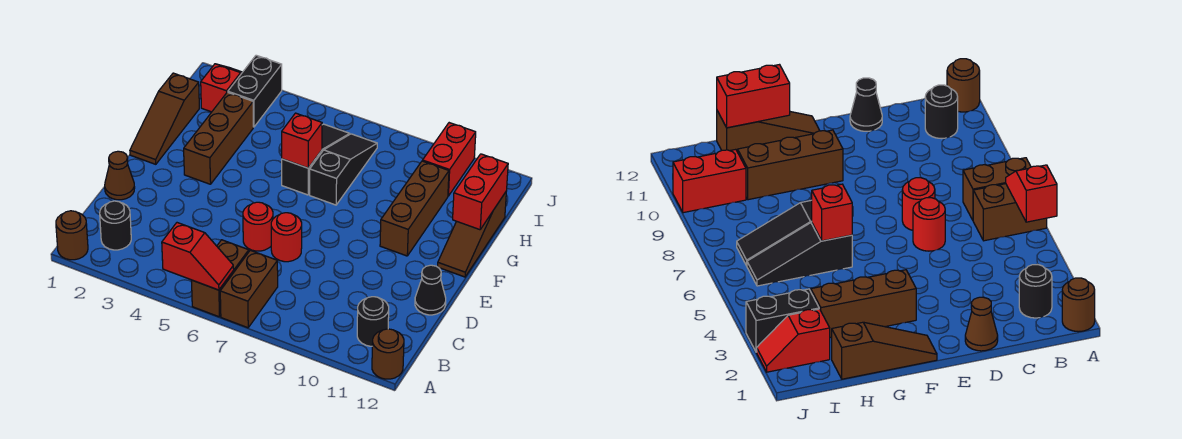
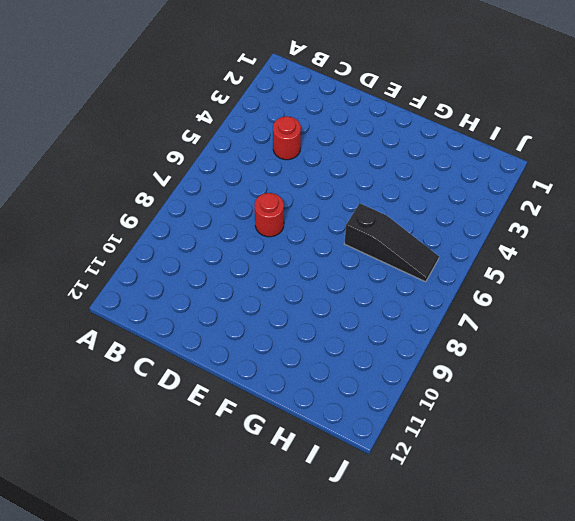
red 1x1 round brick [273,116,301,160] -> red 1x1 round brick moved to [243,202,273,251]
none -> brown 1x1 round brick [56,211,88,260]
none -> brown 1x2 brick [192,240,249,317]
none -> brown 1x2 brick [220,250,278,328]

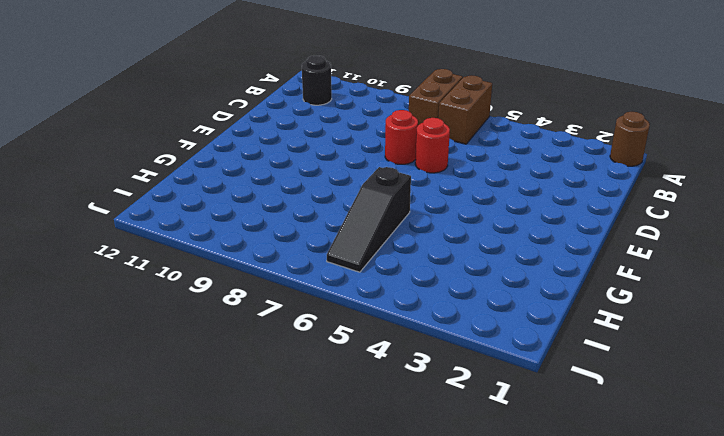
none -> brown 1x1 round brick [372,329,404,379]
none -> black 1x1 round brick [100,201,131,250]
none -> brown 1x1 cone [105,151,135,200]

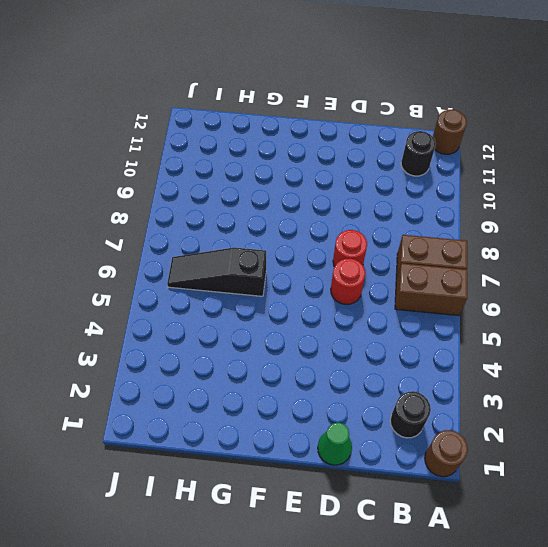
green 1x1 cone [318,422,352,465] -> brown 1x1 cone [105,151,135,200]
none -> black 1x1 cone [415,265,446,315]
none -> brown 1x3 slope [130,73,199,164]
none -> brown 1x3 brick [184,92,253,184]

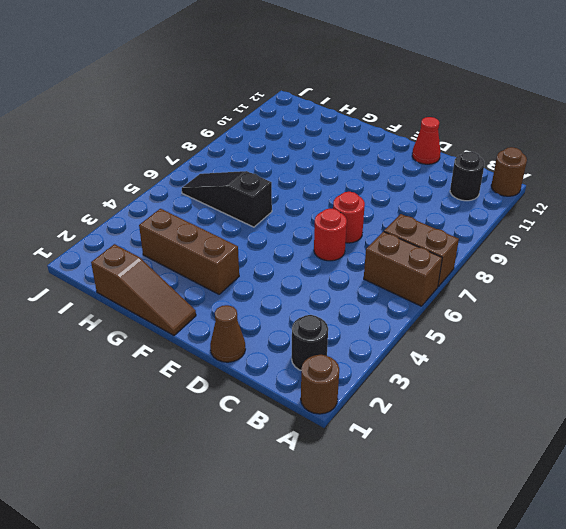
red 1x1 cone [412,117,441,164] -> black 1x1 cone [415,265,446,315]
none -> brown 1x3 brick [380,161,449,256]
none -> brown 1x3 slope [438,192,506,277]
none -> black 1x3 slope [310,134,377,205]

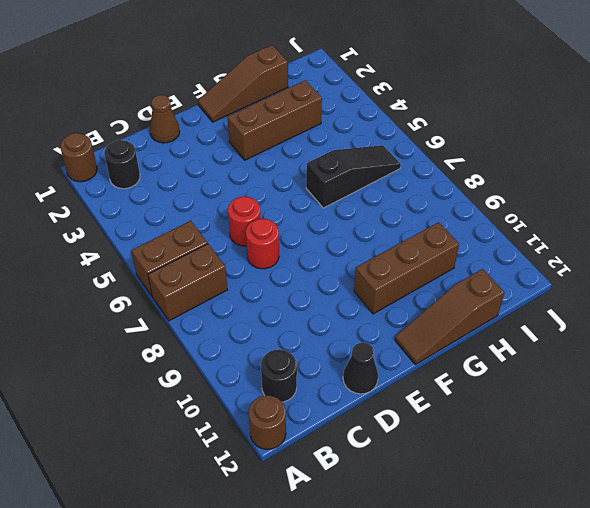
none -> black 1x3 slope [310,134,377,205]
none -> red 1x2 slope [201,64,242,112]
none -> black 1x2 brick [228,55,282,127]

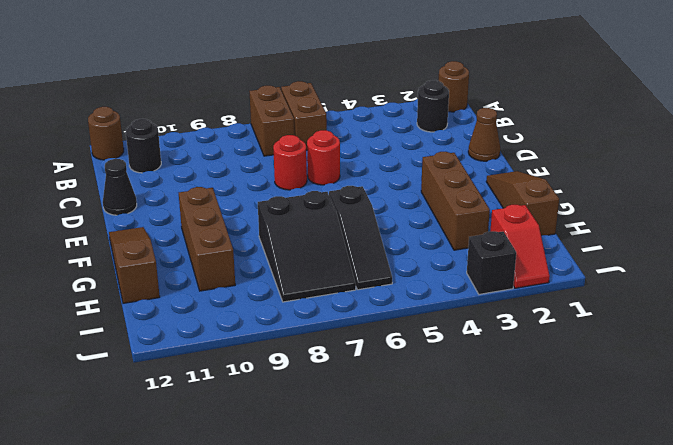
black 2x3 slope [258,191,356,302] -> black 1x3 slope [310,134,377,205]
black 1x1 brick [467,231,516,294] -> black 1x2 brick [228,55,282,127]
none -> red 1x2 brick [423,123,476,196]
none -> red 1x2 slope [162,223,234,290]
none -> red 1x1 brick [282,113,322,168]

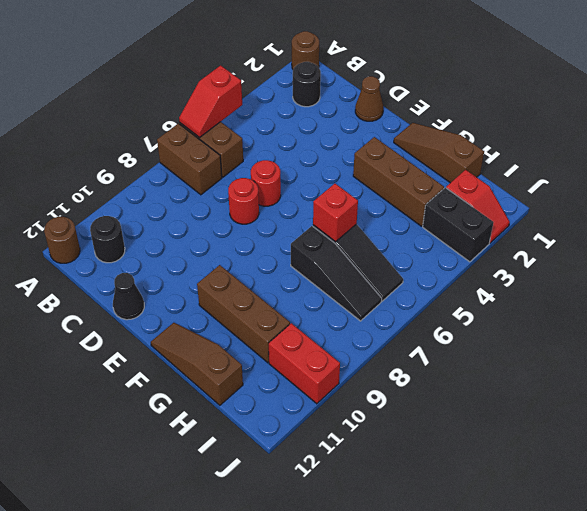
none -> red 1x2 brick [453,154,508,230]

